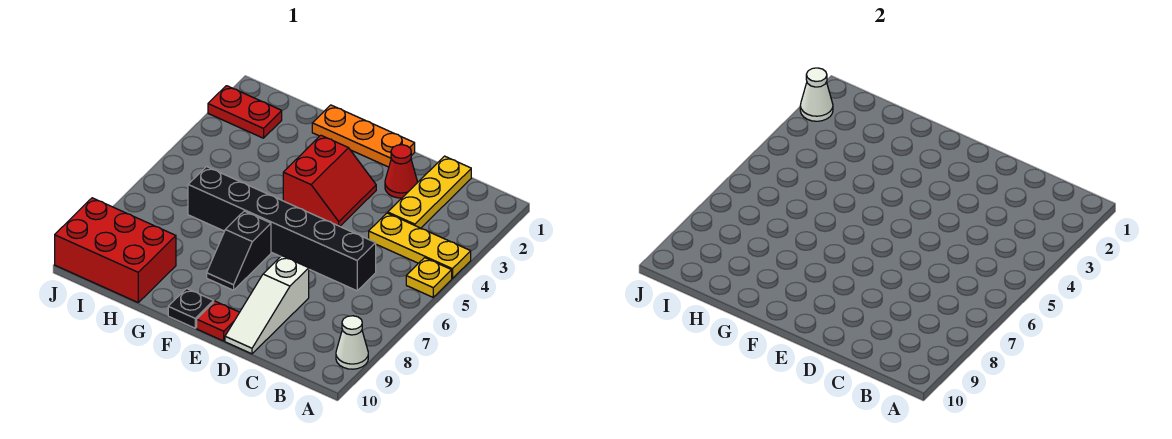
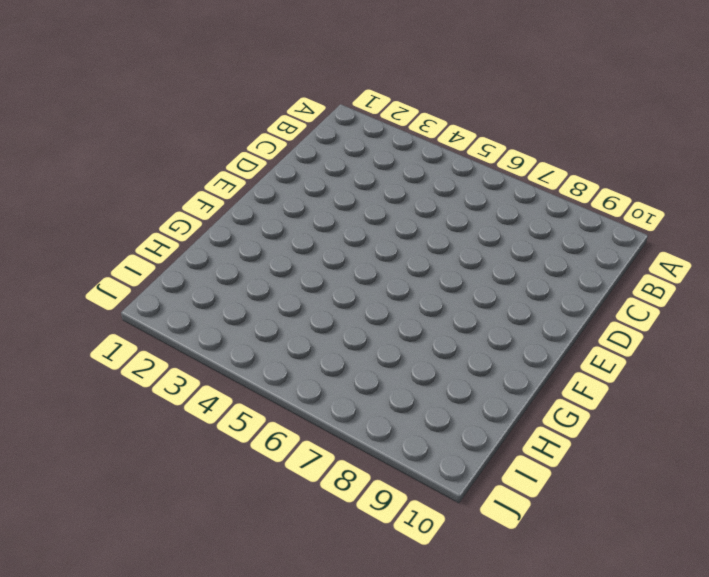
none -> yellow 1x3 plate [369,213,471,279]
none -> yellow 1x1 plate [406,258,452,297]
none -> white 1x1 cone [336,316,368,369]

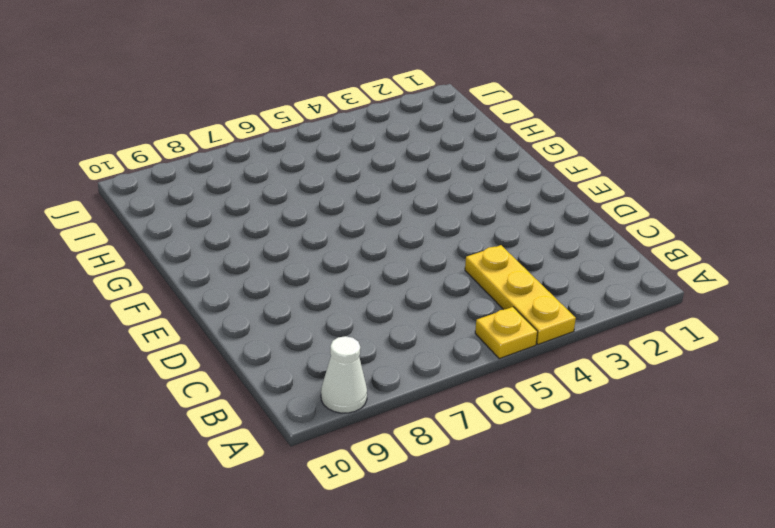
none -> yellow 1x3 plate [388,156,471,228]
none -> black 1x6 brick [188,167,376,291]
none -> red 1x1 cone [385,145,417,198]

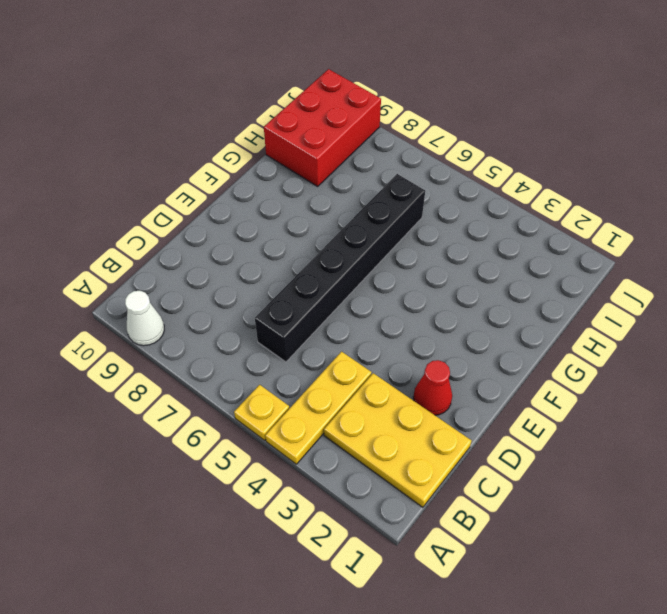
yellow 2x3 plate [324,373,471,507] -> yellow 1x3 plate [388,156,471,228]
none -> white 1x3 slope [225,256,309,354]
none -> orange 1x3 plate [312,105,415,167]
none -> red 2x2 slope [283,135,376,226]

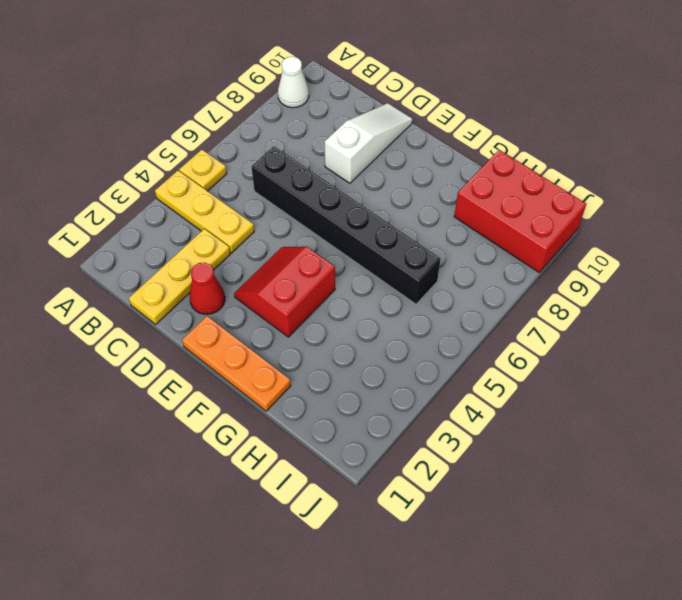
none -> red 1x1 plate [197,301,240,341]
none -> black 1x2 slope [207,211,271,290]
none -> black 1x1 plate [168,288,214,328]

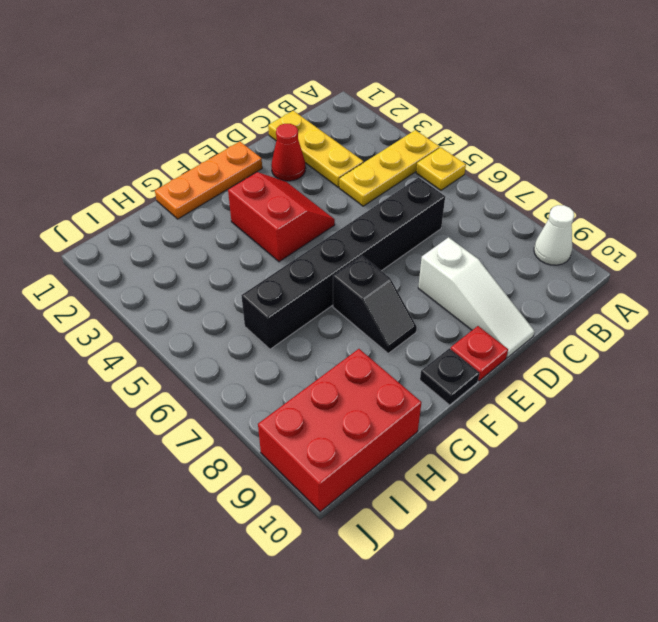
none -> red 1x2 plate [208,86,282,138]
none -> white 1x1 cone [800,68,833,121]

